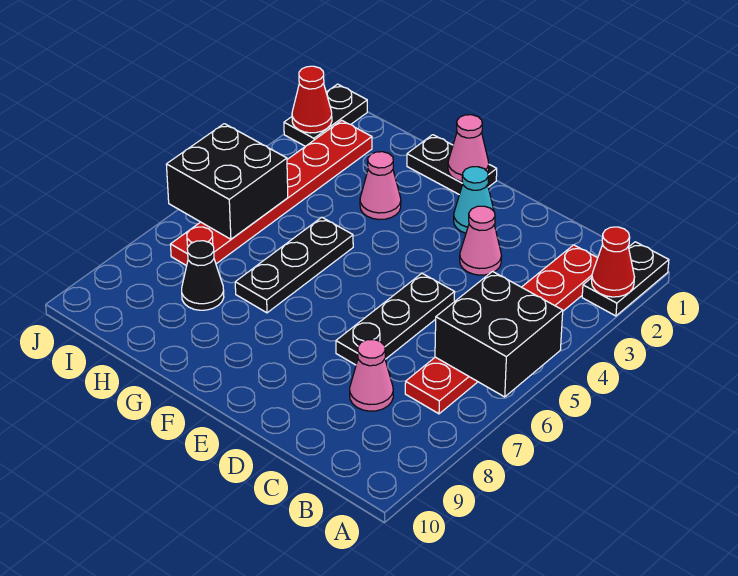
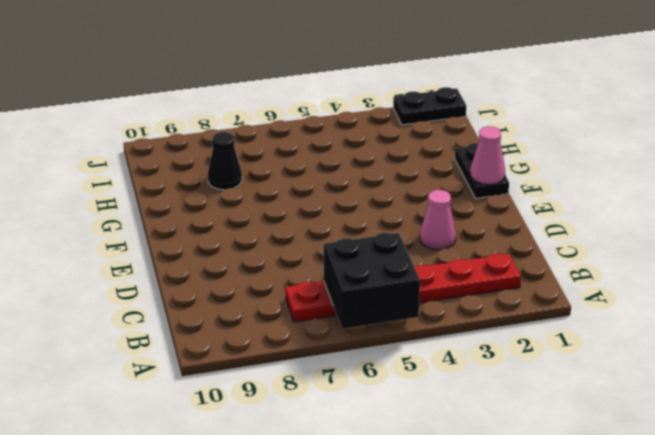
none -> black 1x2 plate [582,242,669,316]
none -> pink 1x1 cone [350,339,393,411]
none -> black 1x3 plate [336,273,455,365]

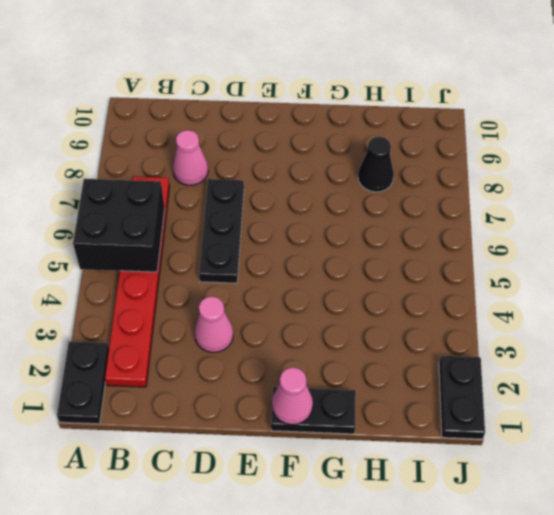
none -> cyan 1x1 cone [454,167,494,233]
none -> pink 1x1 cone [360,152,401,219]
none -> black 1x3 plate [235,217,353,313]

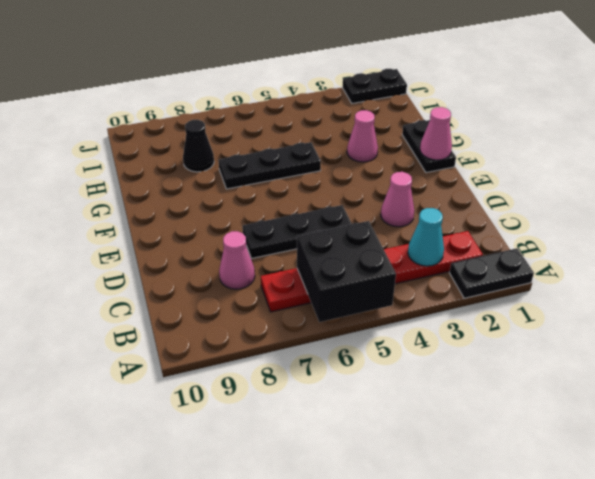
cyan 1x1 cone [408,208,444,266] -> cyan 1x1 cone moved to [454,167,494,233]
none -> red 1x6 plate [170,120,372,266]
none -> red 1x1 cone [592,227,634,297]
none -> black 2x2 brick [166,124,288,239]

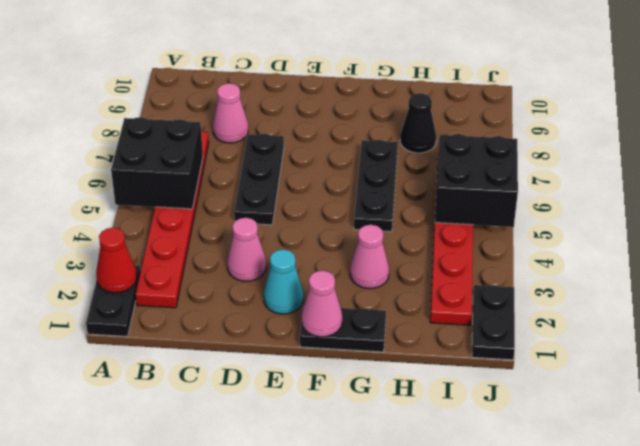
none -> red 1x1 cone [292,66,332,133]

